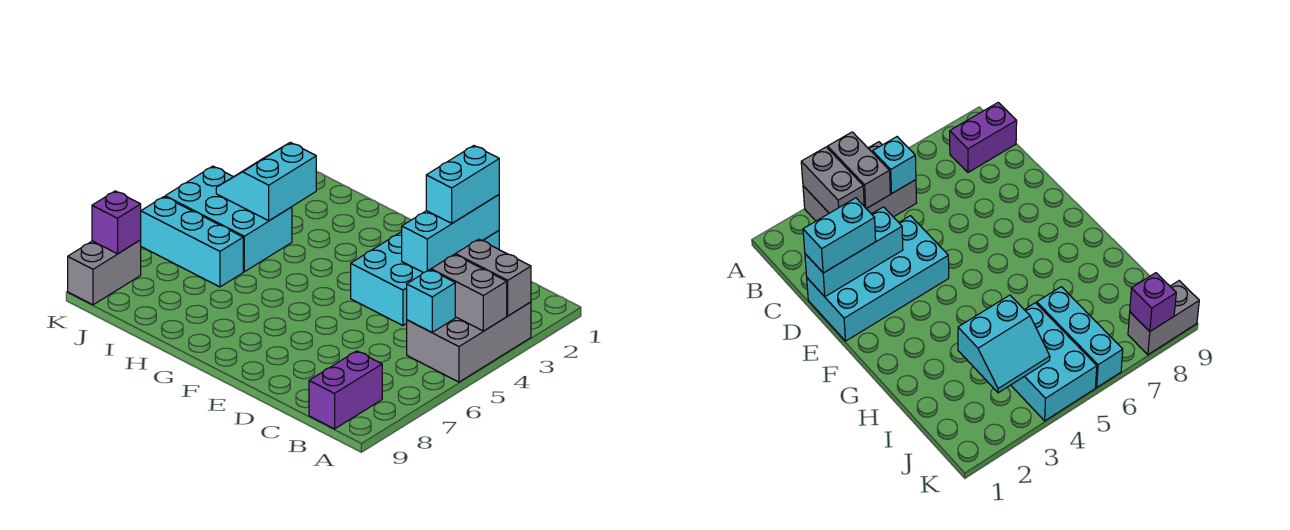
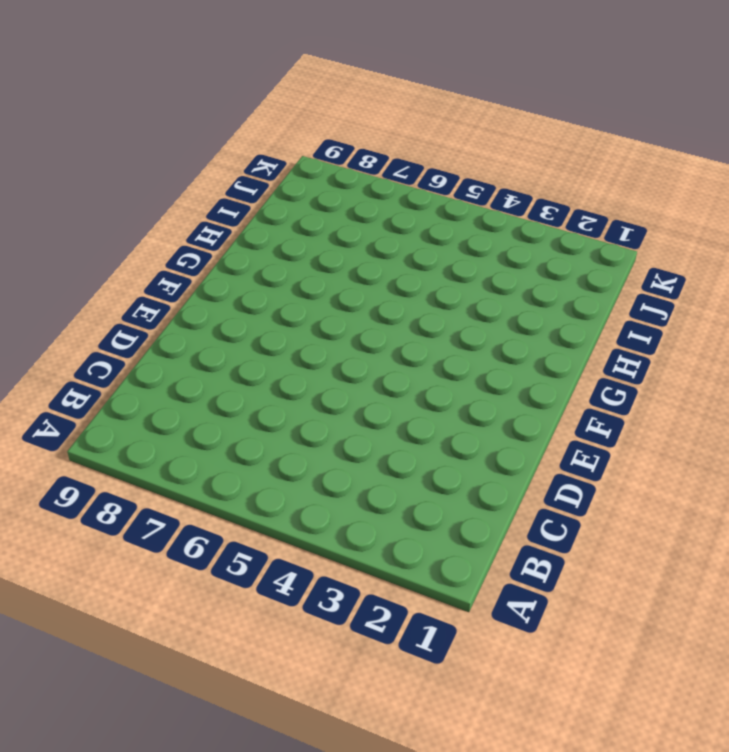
none -> grey 2x3 brick [407,302,531,382]
none -> purple 1x2 brick [309,351,382,429]
none -> cyan 2x4 brick [351,230,499,326]

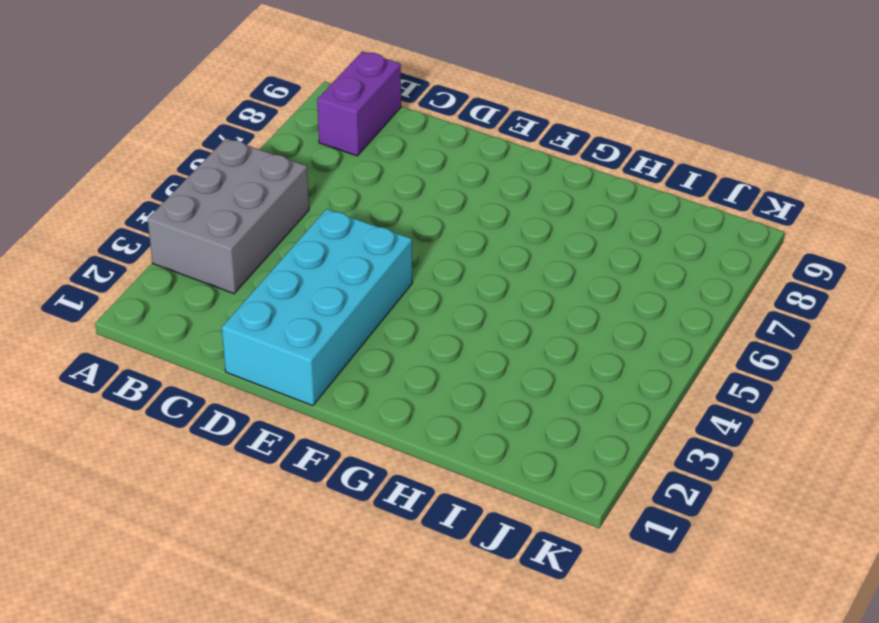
none -> cyan 2x3 brick [165,166,292,272]
none -> cyan 1x3 brick [141,197,243,287]
none -> grey 1x2 brick [68,240,141,305]

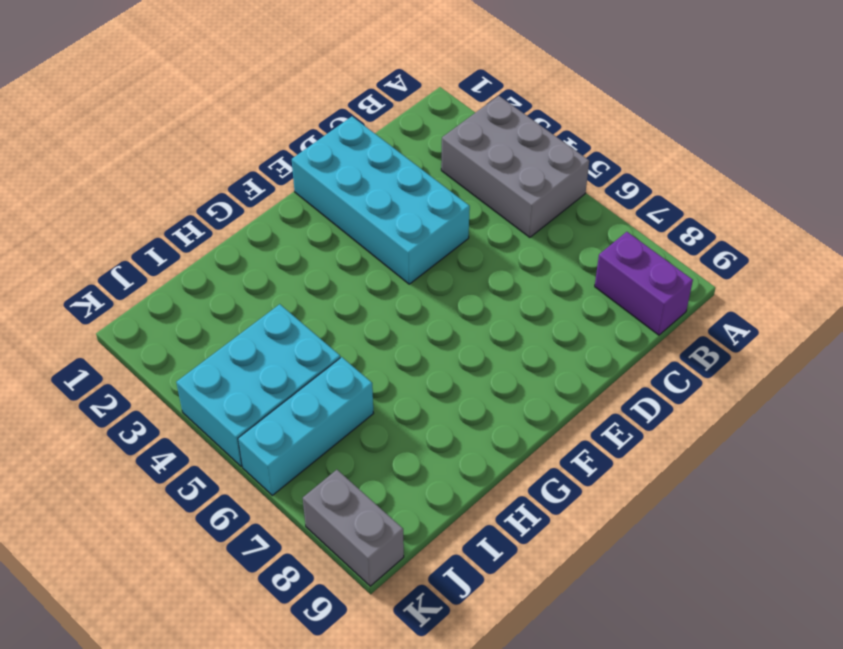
none -> grey 1x2 brick [455,239,531,316]
none -> grey 1x2 brick [431,254,507,331]
none -> cyan 1x1 brick [407,270,455,332]

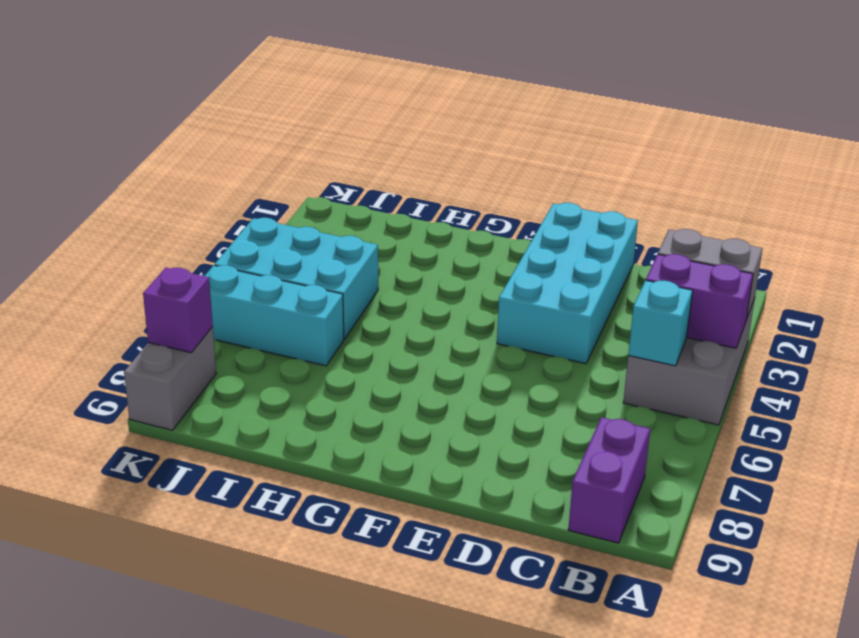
purple 1x2 brick [646,254,753,348] -> grey 1x2 brick [431,254,507,331]
none -> cyan 1x3 brick [402,195,499,273]
none -> cyan 2x2 slope [216,142,316,221]
none -> cyan 1x2 brick [426,146,499,223]

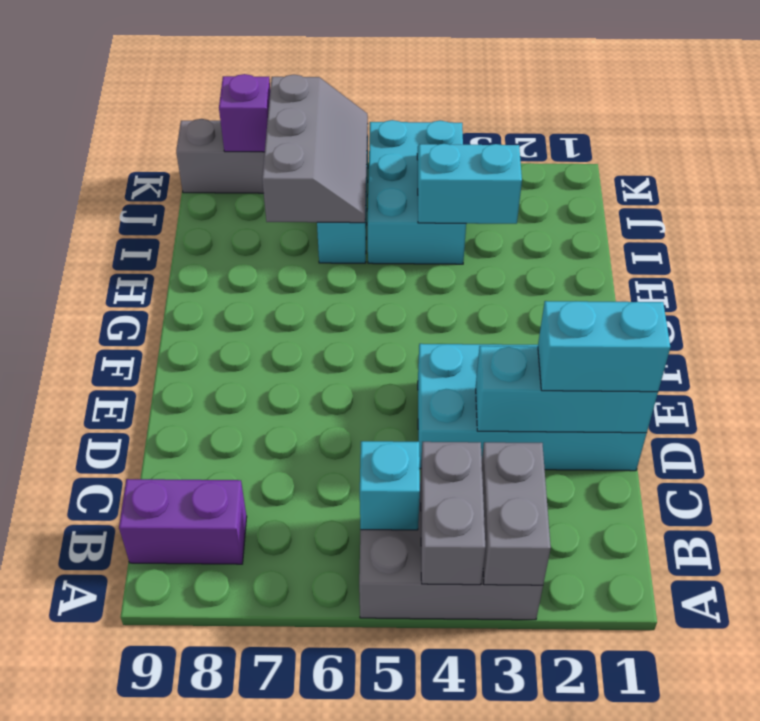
grey 2x3 slope [262,75,368,223] -> none

